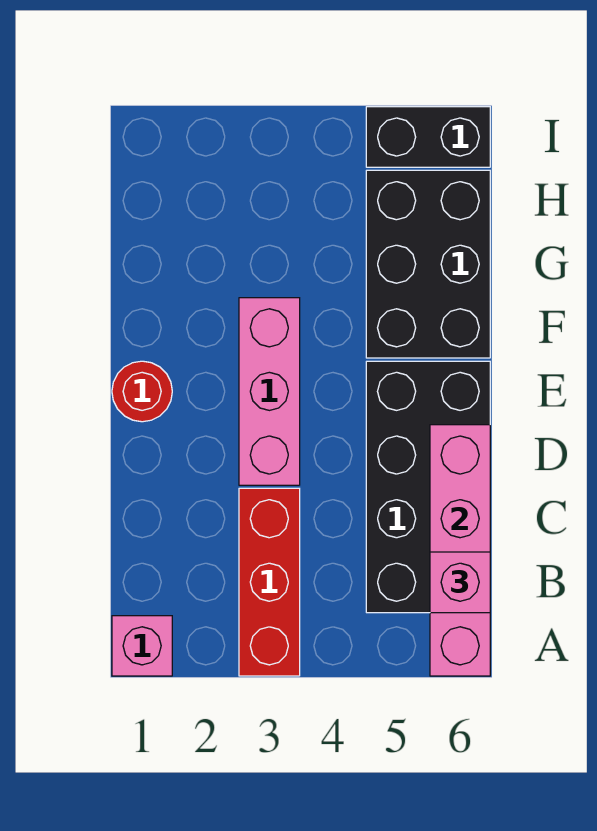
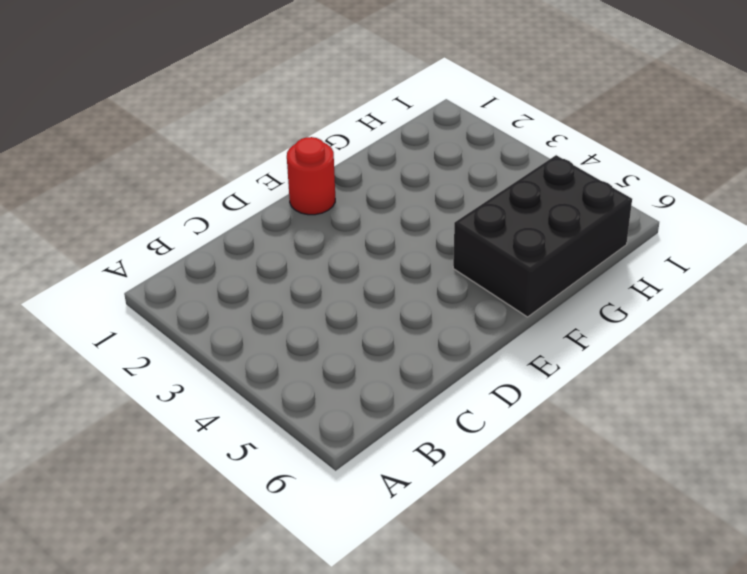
none -> pink 1x1 brick [112,616,172,676]
none -> red 1x3 brick [239,488,300,676]

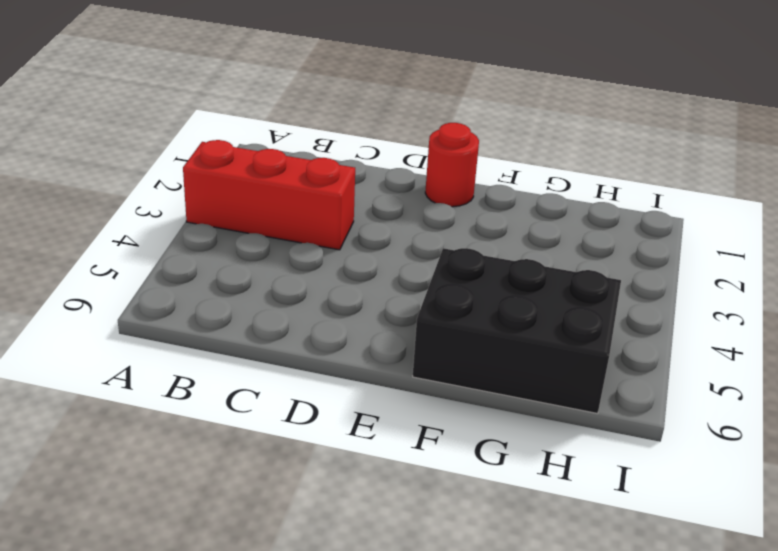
none -> pink 1x1 brick [112,616,172,676]
none -> black 2x4 brick [366,361,490,613]

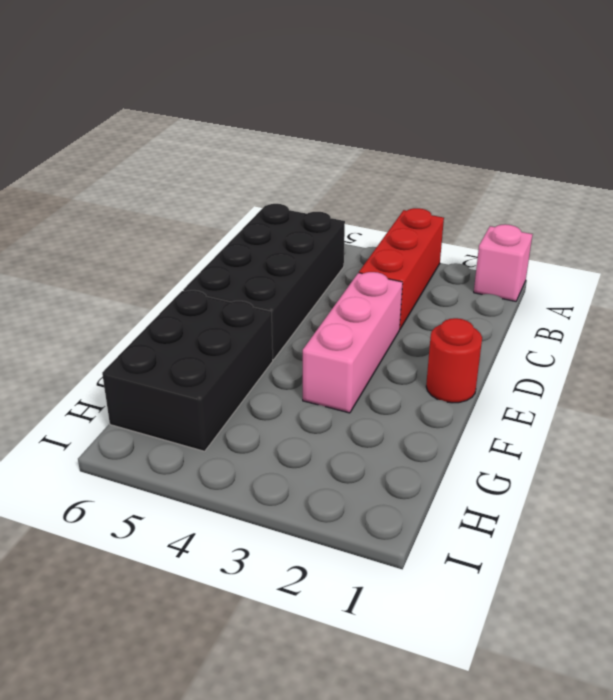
none -> black 1x2 brick [366,107,490,167]
none -> pink 1x4 brick [430,425,490,676]

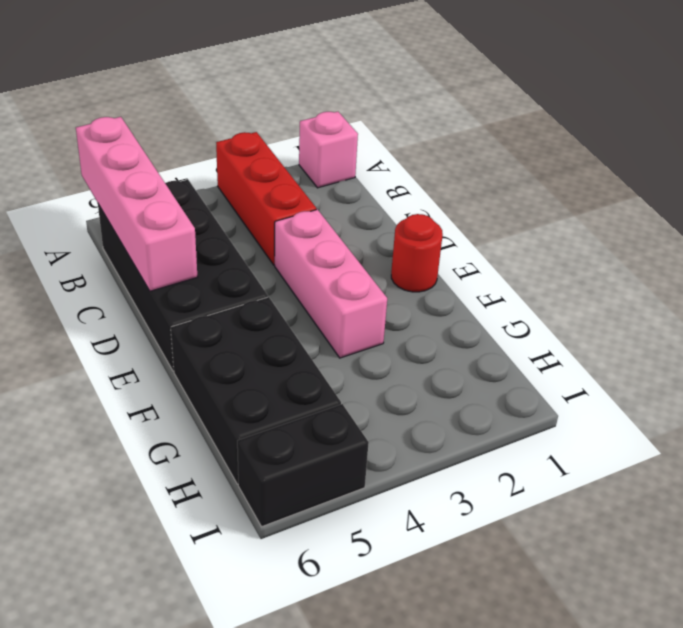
none -> pink 1x1 brick [430,552,490,613]

